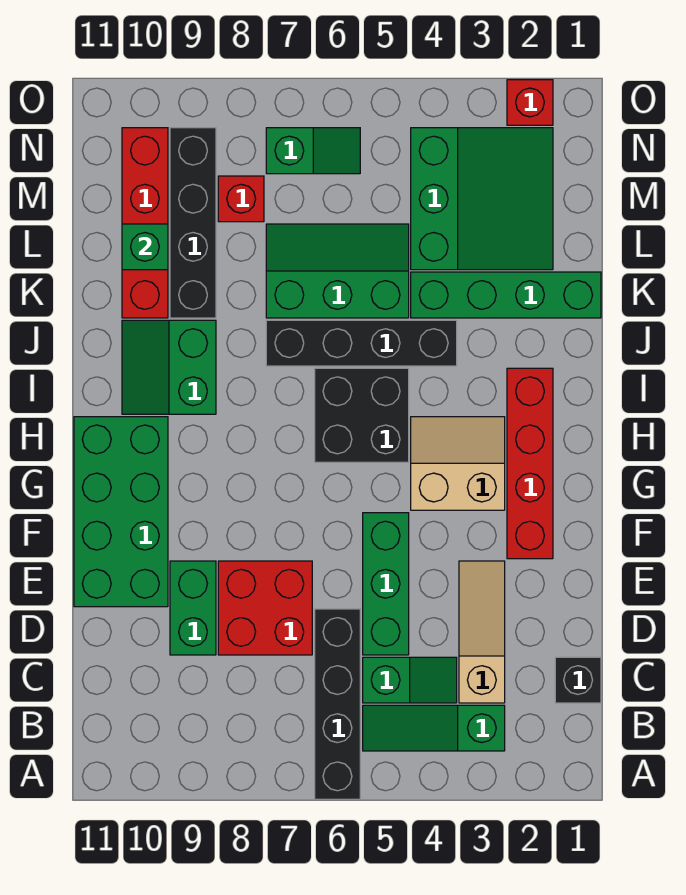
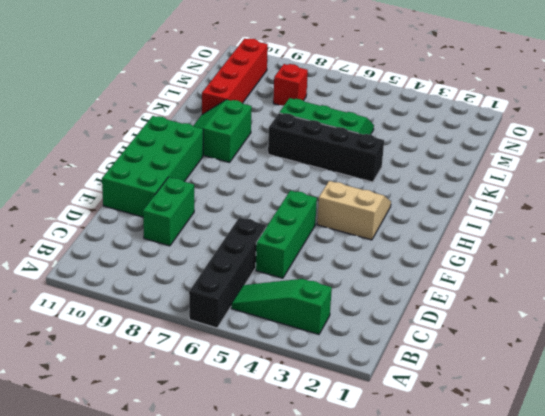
none -> black 1x1 brick [555,657,601,703]
none -> tan 1x3 slope [459,561,505,703]
none -> green 1x2 slope [363,657,457,703]

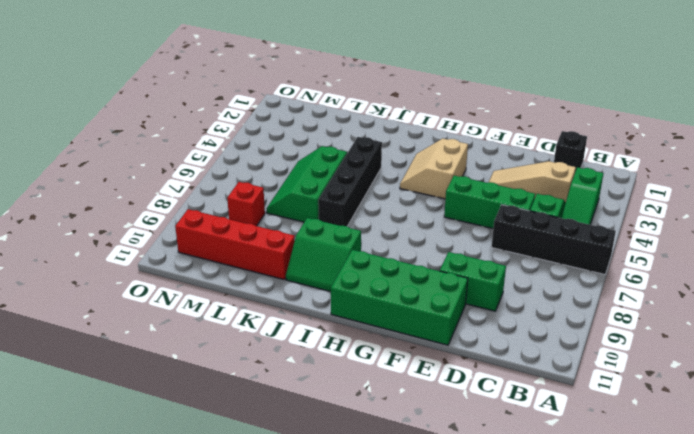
none -> red 2x2 brick [218,561,312,655]
none -> red 1x4 brick [507,368,553,559]
none -> black 2x2 brick [315,368,409,462]

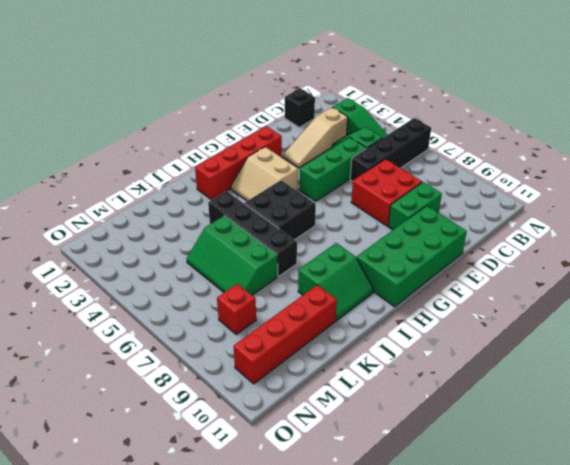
none -> green 1x4 brick [411,272,601,318]
none -> black 1x4 brick [170,128,216,318]
none -> green 3x3 slope [411,128,553,270]

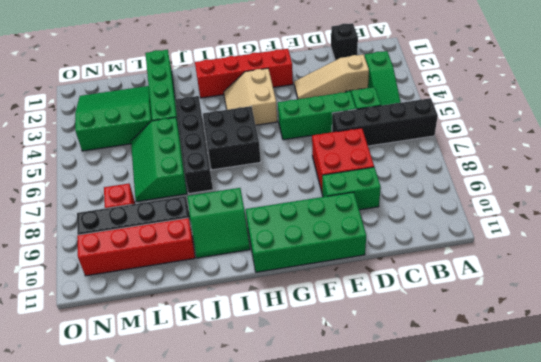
none -> green 1x2 slope [266,128,360,174]
none -> red 1x1 brick [507,80,553,125]
none -> green 1x1 brick [122,224,168,270]

